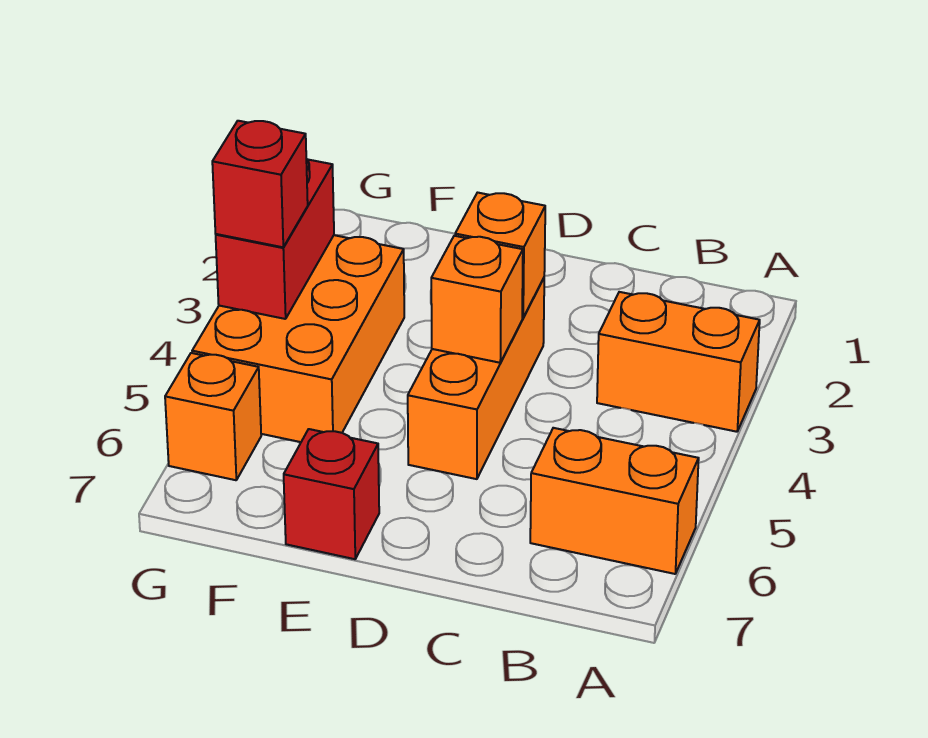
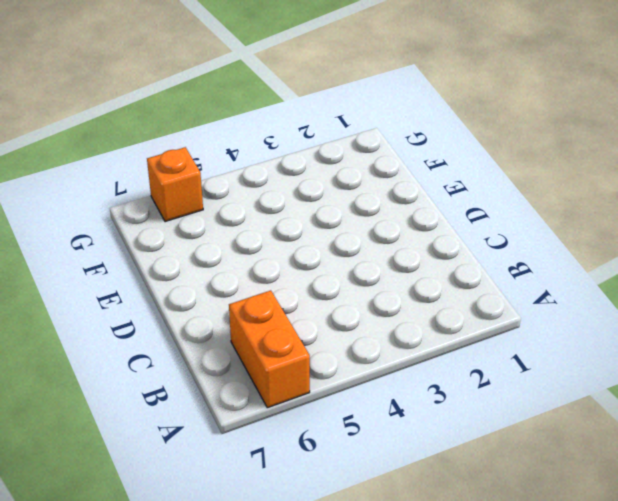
none -> orange 1x2 brick [597,292,760,432]
none -> orange 1x3 brick [408,278,544,479]

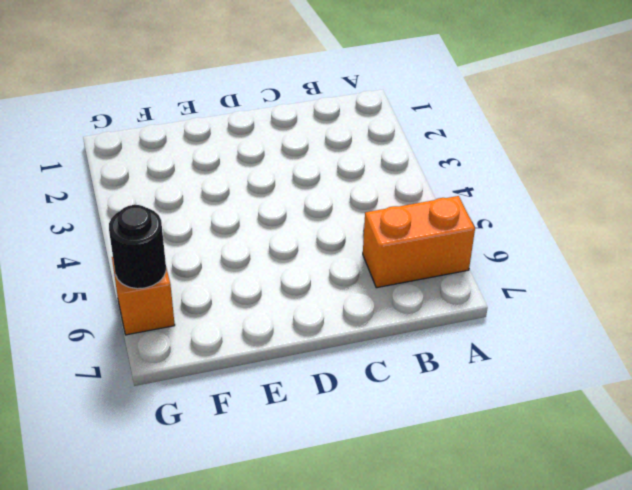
black 1x1 round brick [109,205,166,289] -> none
none -> orange 1x2 brick [597,292,760,432]
none -> orange 1x3 brick [408,278,544,479]

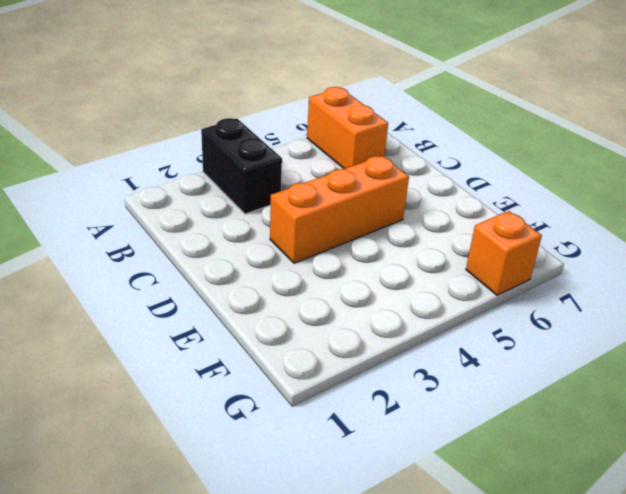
black 1x2 brick [201,118,282,214] -> orange 1x2 brick [597,292,760,432]
none -> red 1x1 brick [284,429,379,559]
none -> orange 2x3 brick [192,235,404,442]

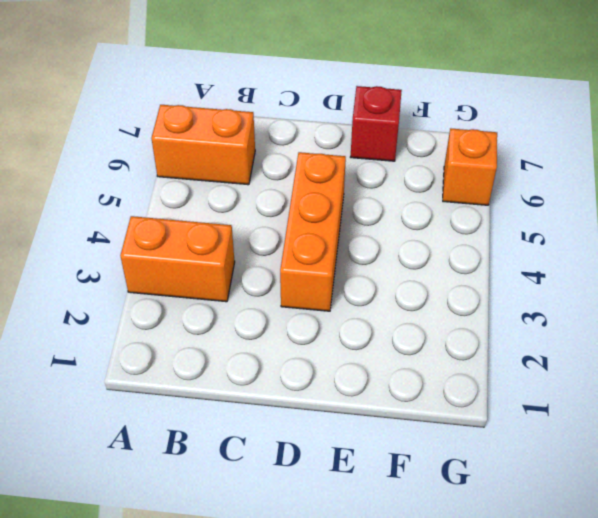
none -> orange 2x3 brick [192,235,404,442]
none -> orange 1x1 brick [455,193,545,318]

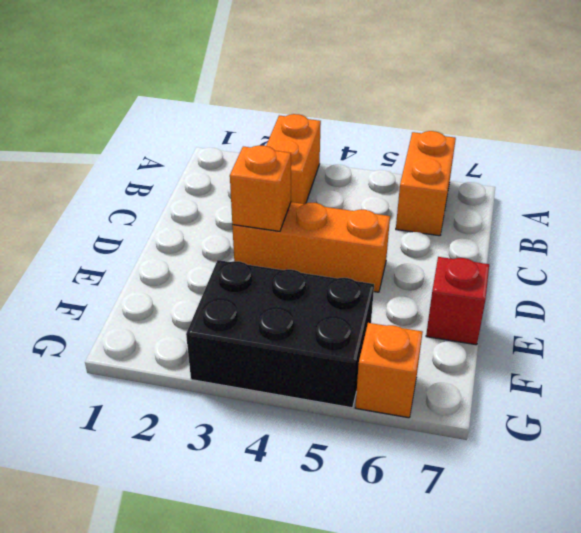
black 2x3 brick [186,260,374,408] -> orange 2x3 brick [192,235,404,442]
none -> orange 1x1 brick [431,236,523,363]
none -> red 1x2 brick [216,159,334,319]

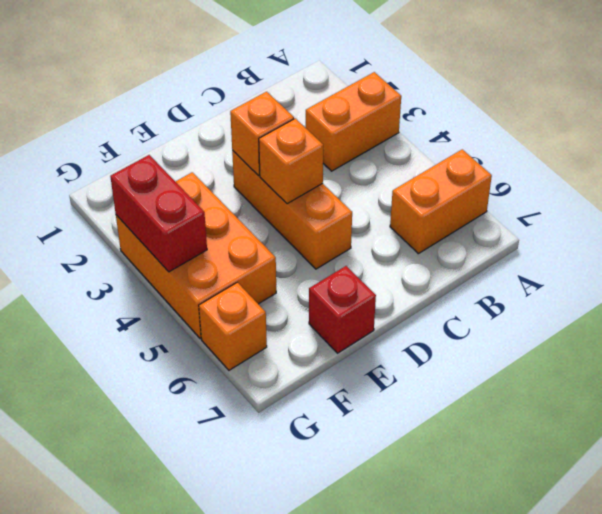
none -> red 1x1 brick [212,121,308,247]

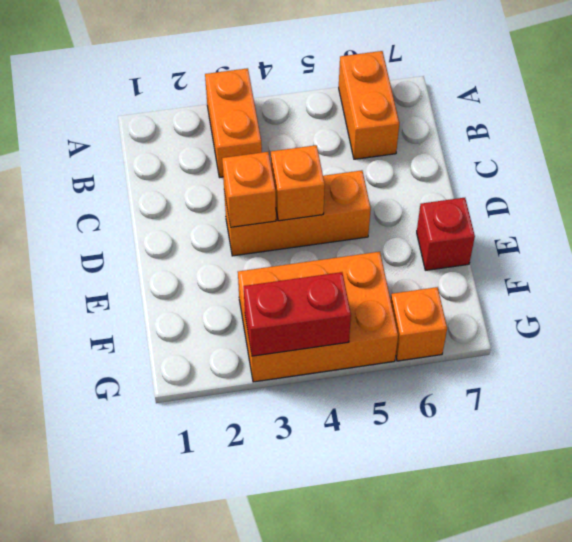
none -> red 1x1 brick [212,121,308,247]

